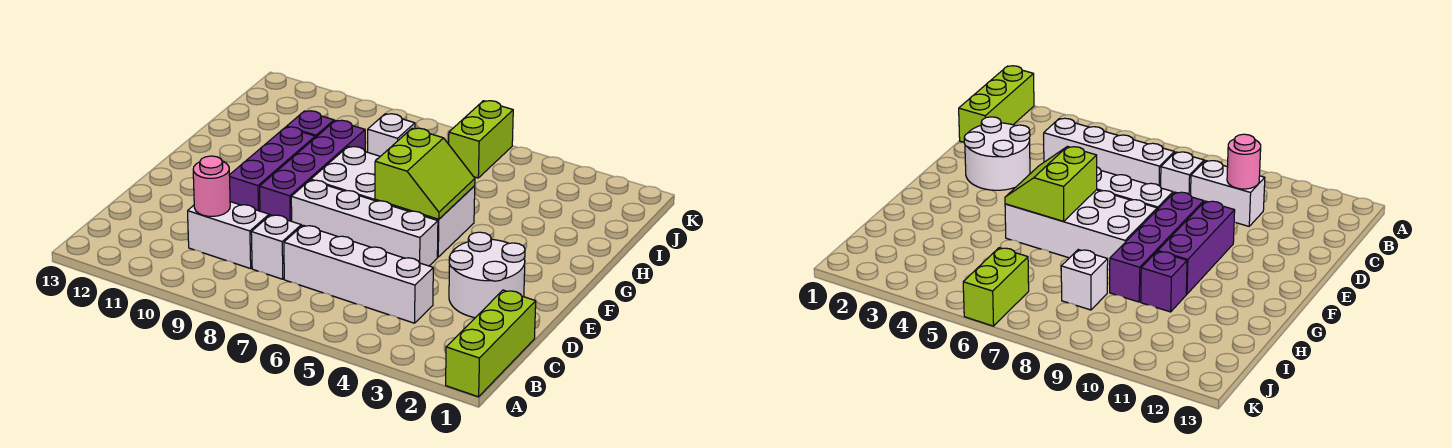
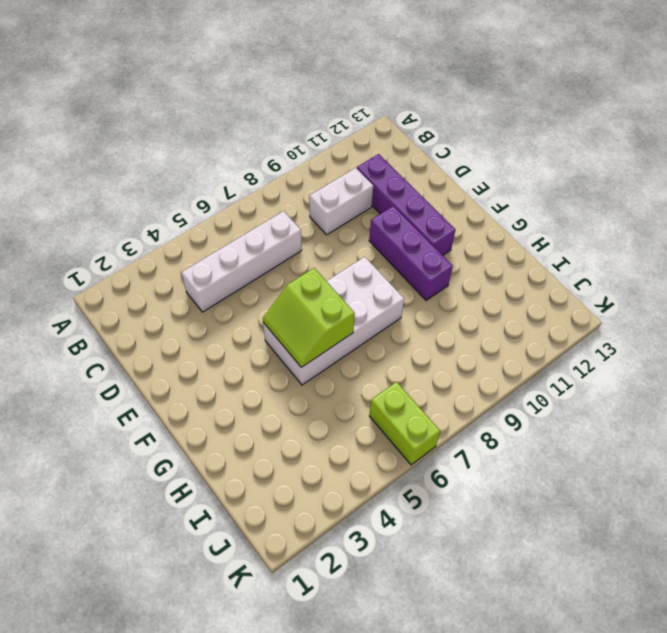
purple 1x4 brick [357,154,456,255] -> purple 1x4 brick moved to [260,120,365,221]
none -> lime 1x3 brick [446,290,536,397]
none -> white 1x1 brick [251,215,301,279]
none -> white 2x2 round brick [449,232,525,318]

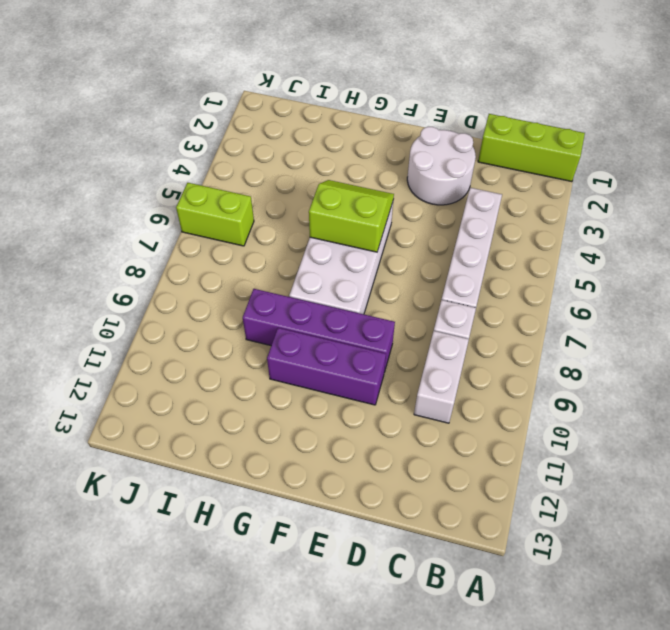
none -> white 1x4 brick [291,180,438,266]
none -> purple 1x1 brick [287,111,334,138]
none -> white 1x1 brick [368,114,415,156]

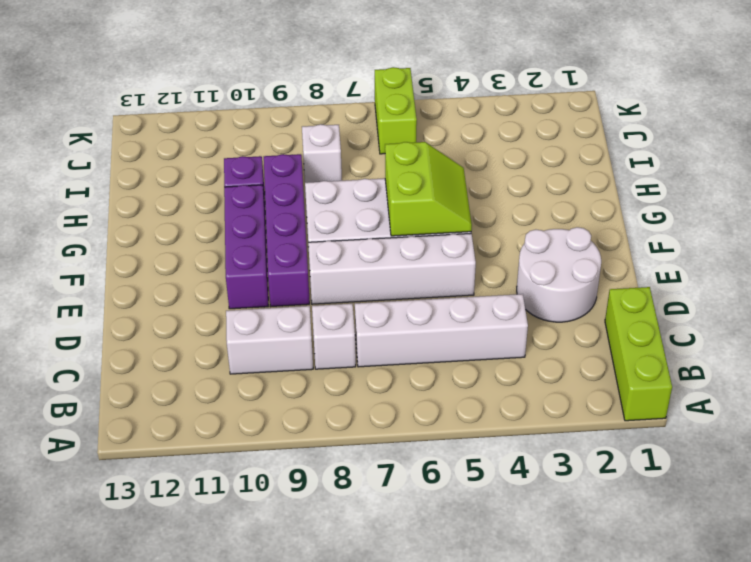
none -> pink 1x1 round brick [193,156,230,216]

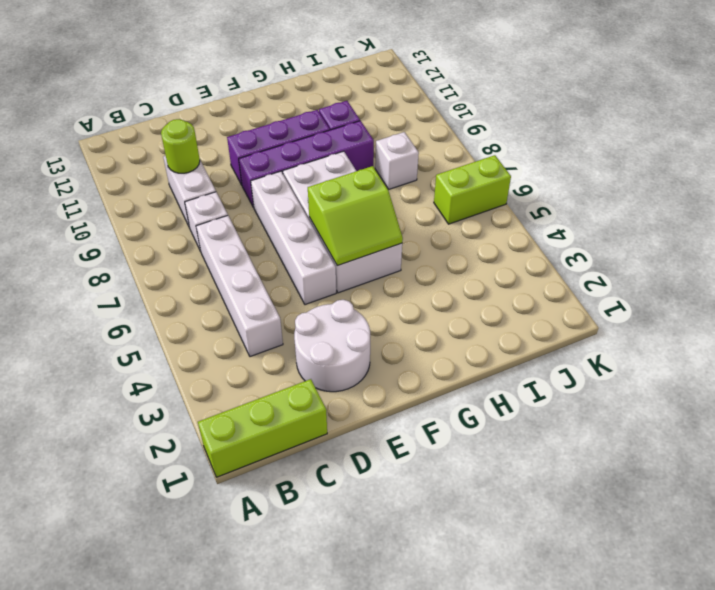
lime 1x1 round brick [161,119,200,173] -> pink 1x1 round brick [193,156,230,216]

